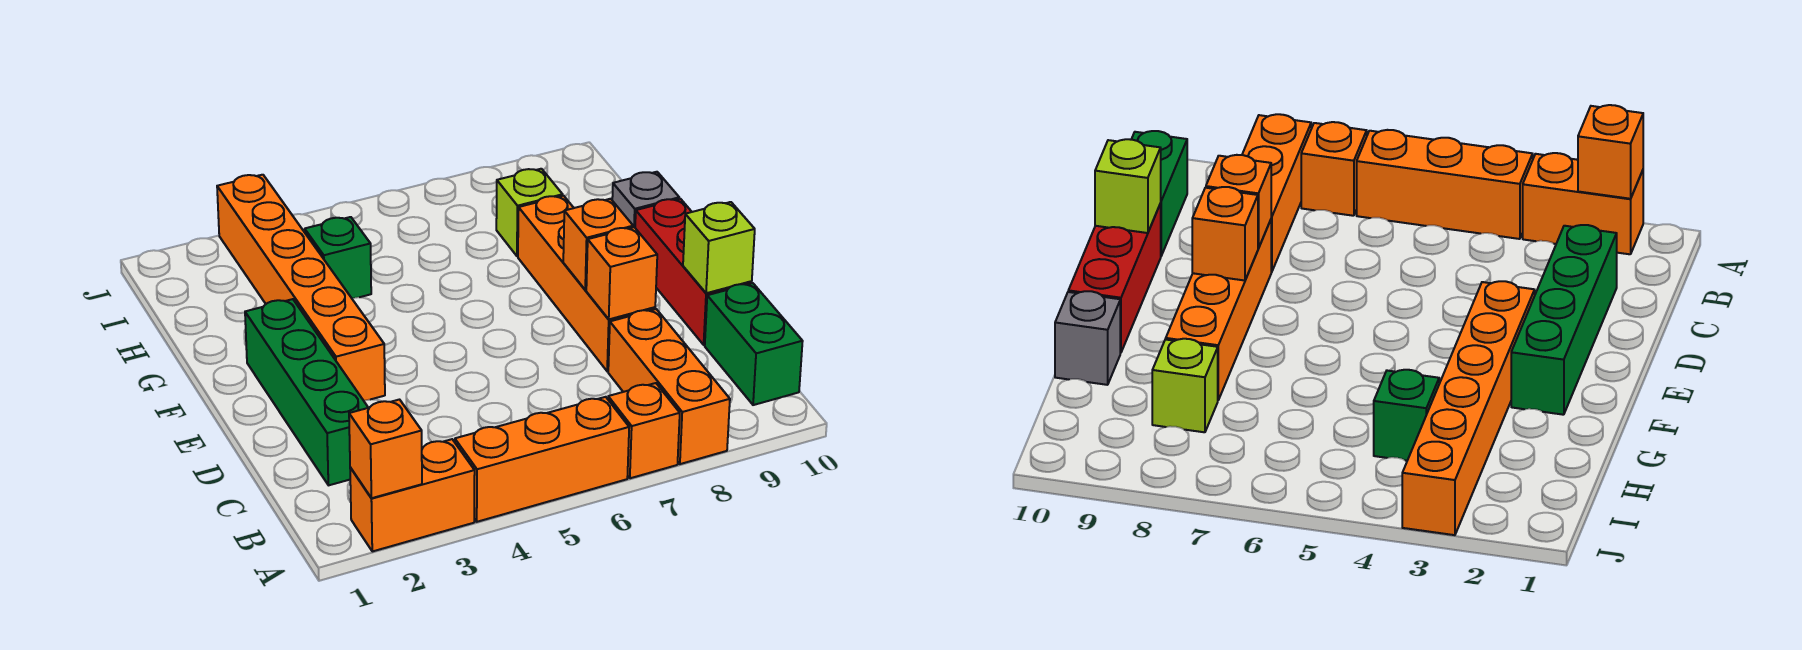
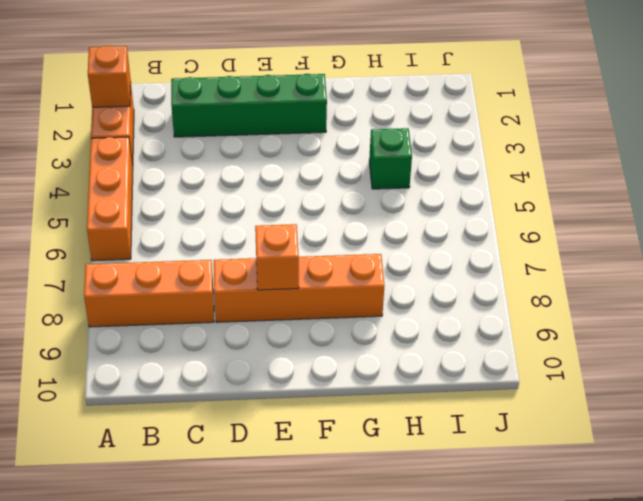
none -> orange 1x1 brick [608,383,680,478]
none -> green 1x2 brick [705,283,803,405]
none -> red 1x3 brick [635,199,752,345]

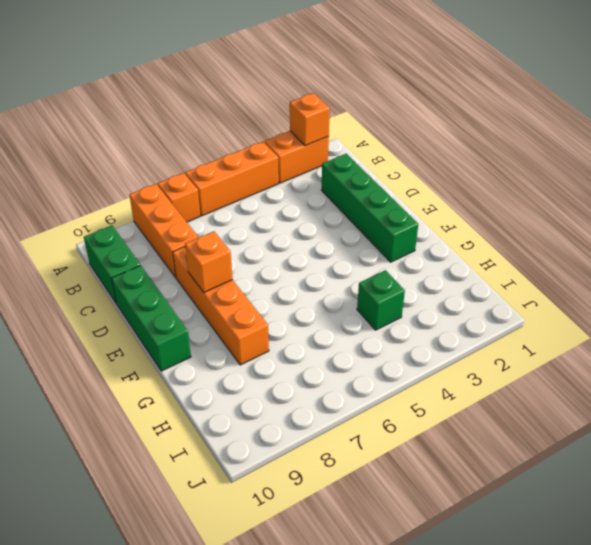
green 1x3 brick [112,265,191,371] -> red 1x3 brick [635,199,752,345]
none -> orange 1x6 brick [217,175,385,401]
none -> grey 1x1 brick [612,172,679,227]
none -> lime 1x1 brick [496,169,563,256]

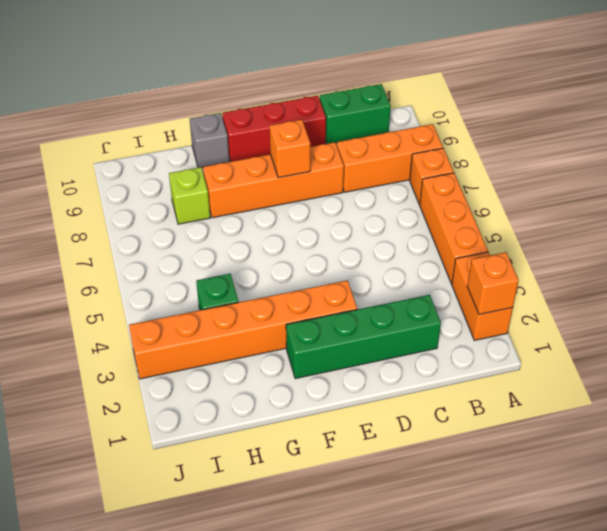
none -> orange 1x1 brick [586,227,657,319]
none -> lime 1x1 brick [683,202,755,293]

